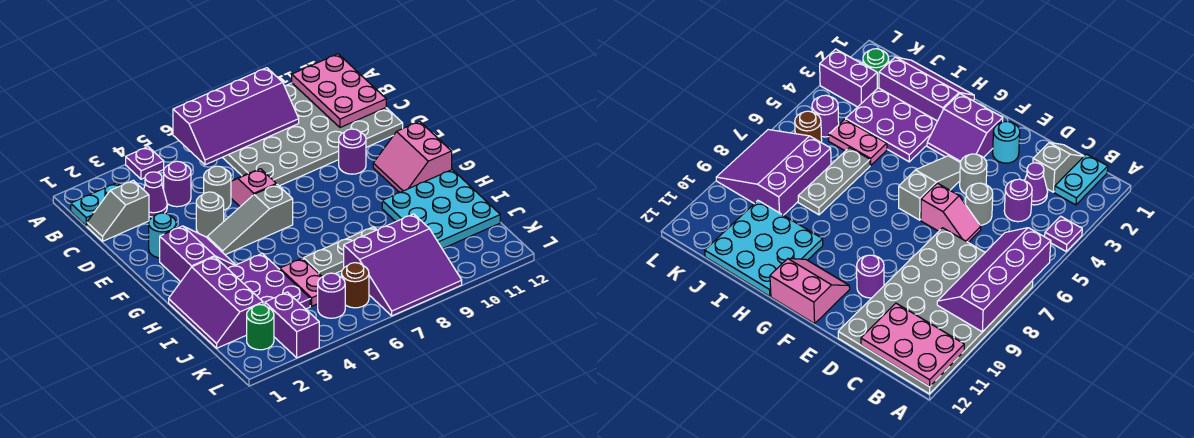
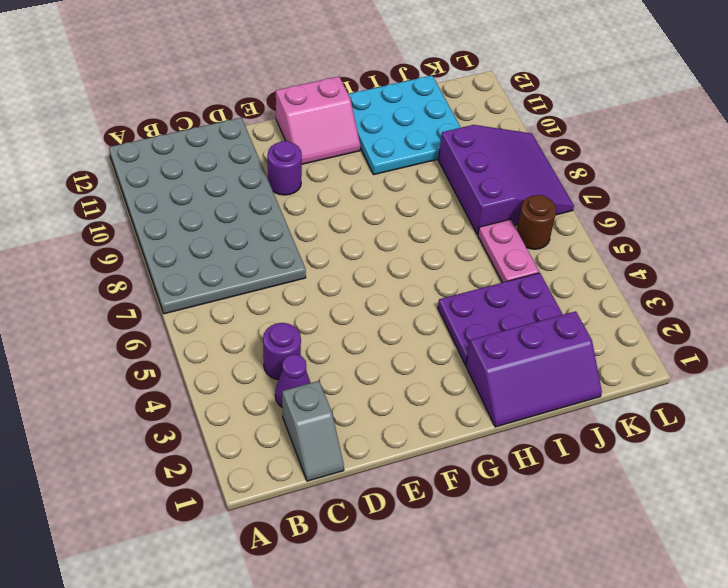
pink 1x2 plate [478,219,539,283] -> pink 1x2 plate turned to [280,258,322,306]
none -> purple 1x1 plate [126,147,164,179]
none -> cyan 1x2 plate [71,183,120,226]
none -> grey 1x1 round brick [204,166,231,210]

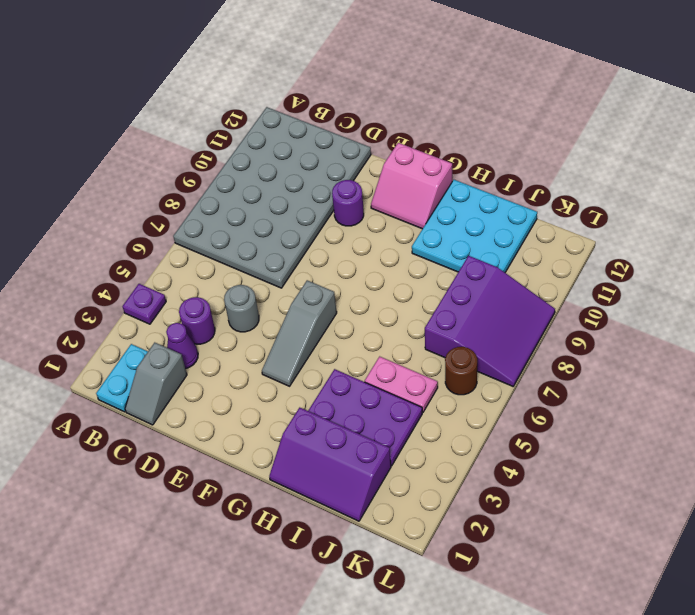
none -> pink 1x2 slope [231,169,276,207]
none -> cyan 1x1 round brick [149,213,176,258]
none -> grey 1x1 round brick [196,192,224,237]

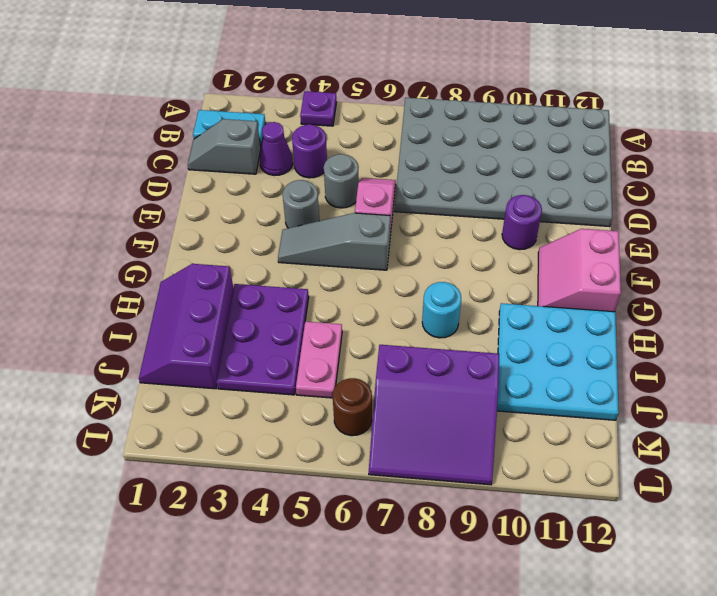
cyan 1x1 round brick [422,282,461,338] -> cyan 1x1 round brick moved to [149,213,176,258]
none -> purple 2x2 slope [160,226,235,282]
none -> grey 1x3 plate [304,227,377,277]
none -> green 1x1 round brick [247,305,274,350]

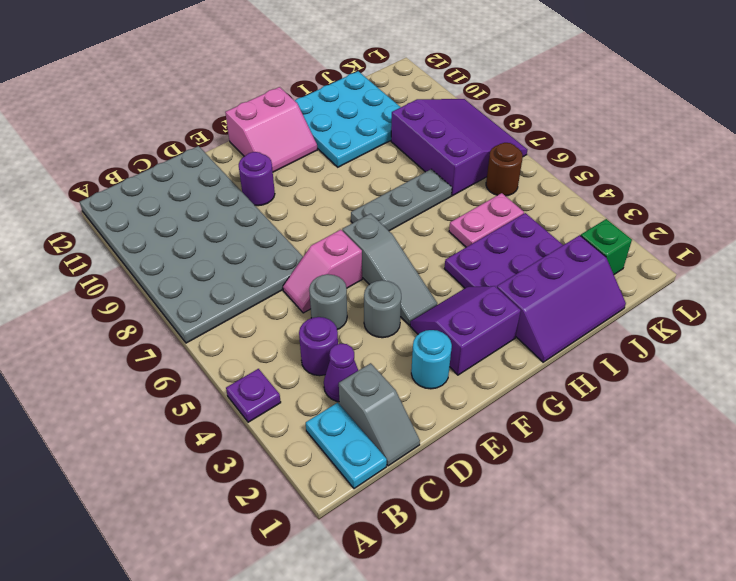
grey 1x3 plate [351,169,452,231] -> grey 1x3 plate turned to [304,227,377,277]
green 1x1 brick [581,219,632,274] -> green 1x1 round brick [247,305,274,350]
none -> purple 1x2 brick [265,292,319,358]
none -> purple 1x1 round brick [318,273,345,318]
none -> purple 2x4 slope [173,68,299,165]

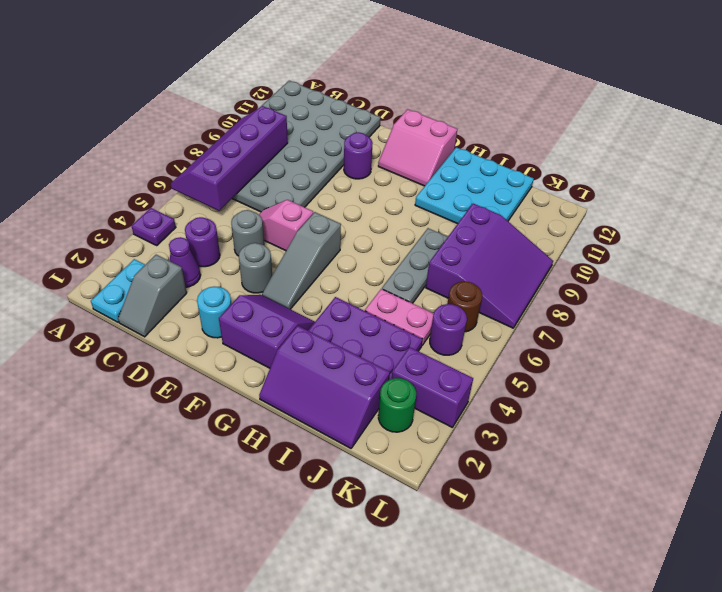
purple 2x4 slope [171,106,288,211] -> purple 2x4 slope turned to [173,68,299,165]
none -> pink 2x3 plate [292,54,386,128]

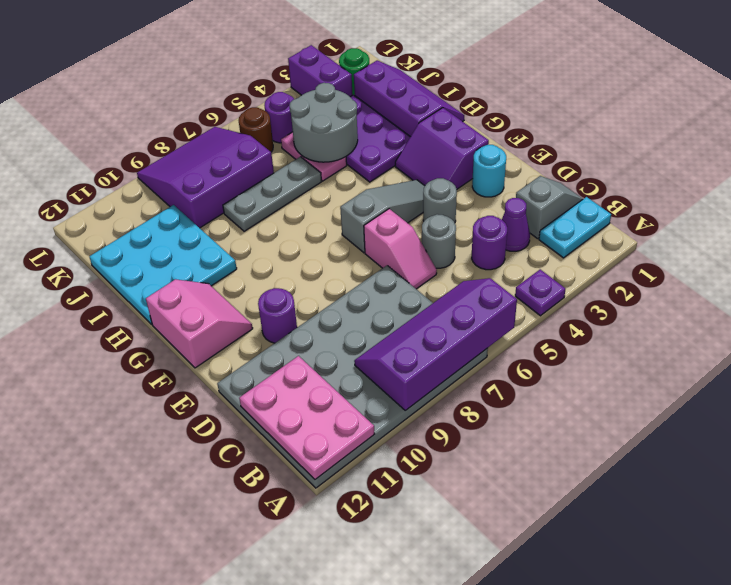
grey 2x2 round brick [290,83,358,162] -> none

